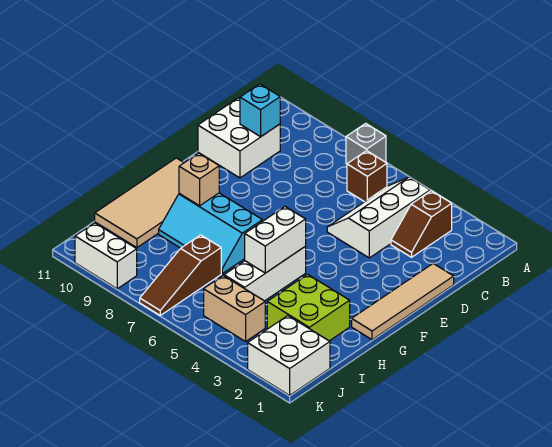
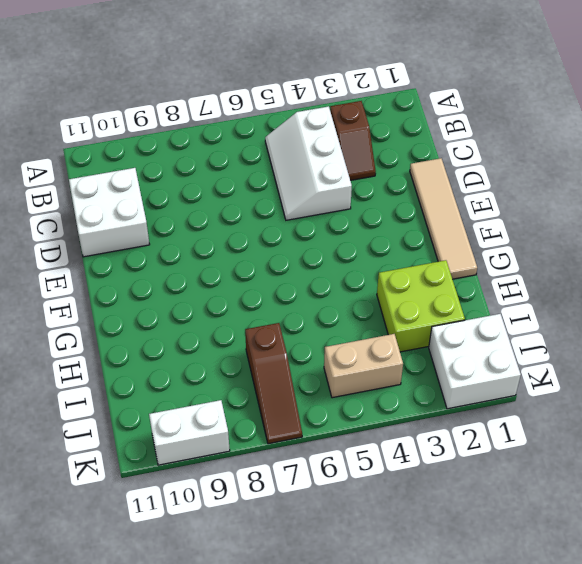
none -> grey 1x1 brick [346,123,386,164]
none -> brown 1x1 brick [347,151,387,202]
none -> tan 2x4 tile [95,158,184,248]

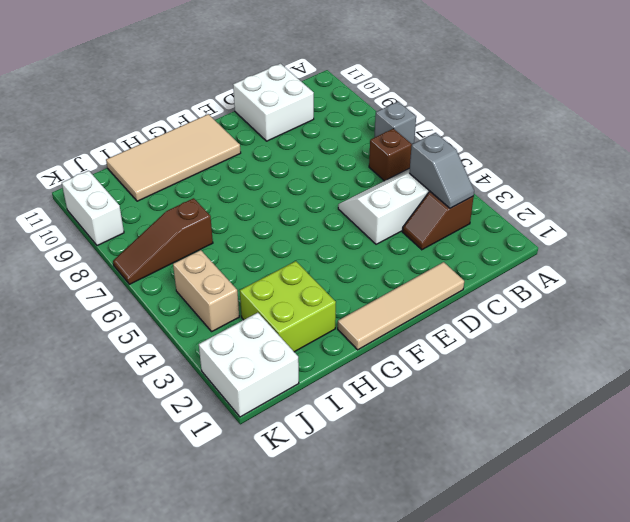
grey 1x2 slope [409,133,474,208] -> none
none -> white 1x3 brick [224,247,306,301]
none -> cyan 2x3 slope [159,193,262,274]
none -> cyan 1x1 brick [240,84,280,137]

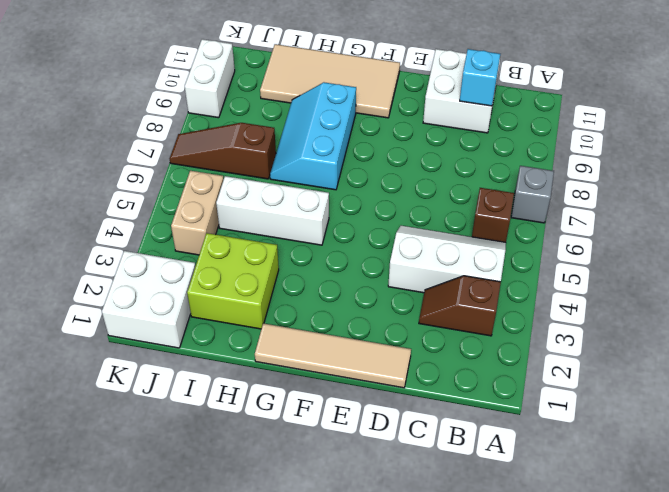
none -> white 1x2 brick [245,207,306,273]
none -> tan 1x1 brick [179,153,219,206]

